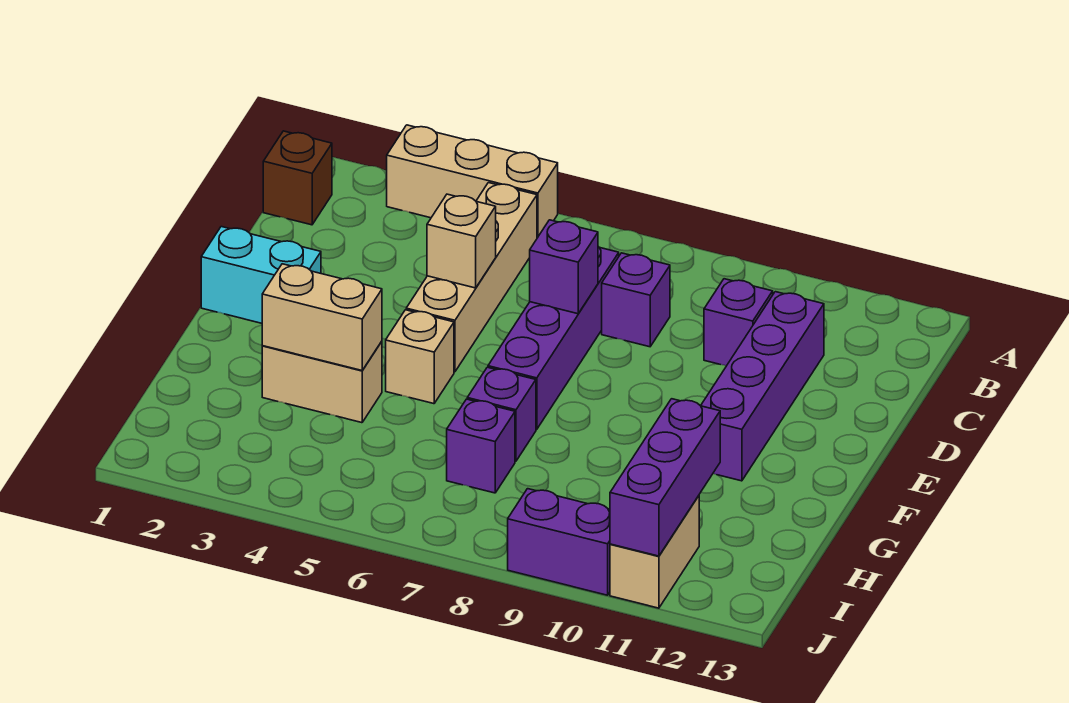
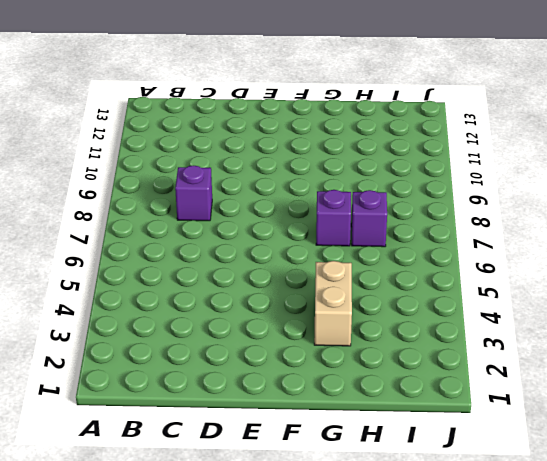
none -> tan 1x3 brick [387,125,558,238]
none -> brown 1x1 brick [263,131,332,225]
none -> tan 1x4 brick [406,183,537,372]

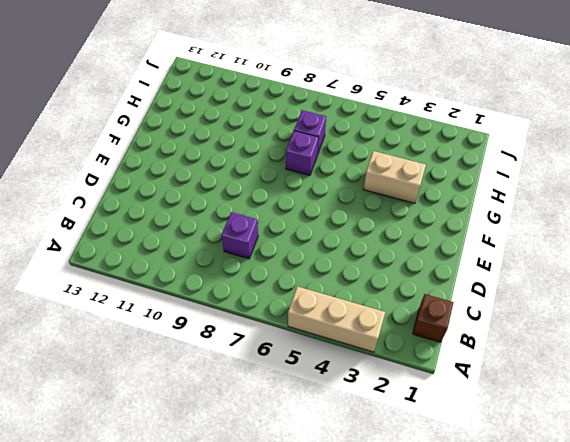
none -> tan 1x4 brick [406,183,537,372]
none -> purple 1x4 brick [488,247,619,429]
none -> purple 1x1 brick [704,279,773,366]

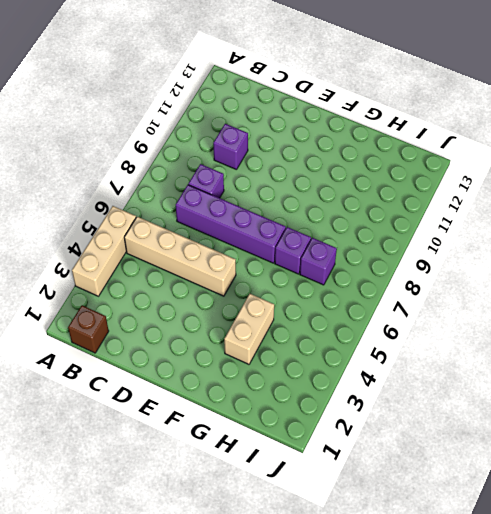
none -> purple 1x4 brick [701,292,824,481]
none -> cyan 1x2 brick [201,227,321,323]
none -> tan 1x1 brick [386,310,454,404]

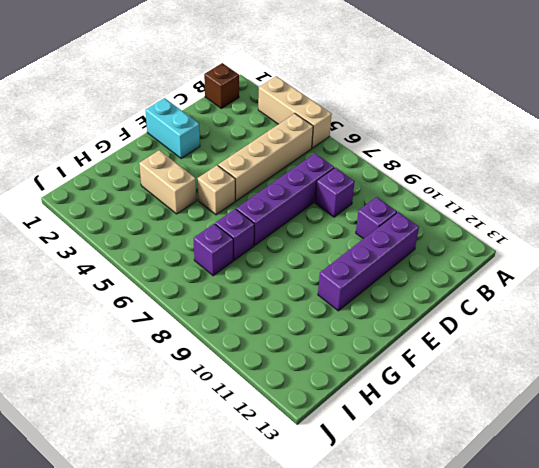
none -> tan 1x2 brick [610,496,699,608]
none -> purple 1x2 brick [508,489,610,595]
none -> tan 1x1 brick [427,194,496,288]

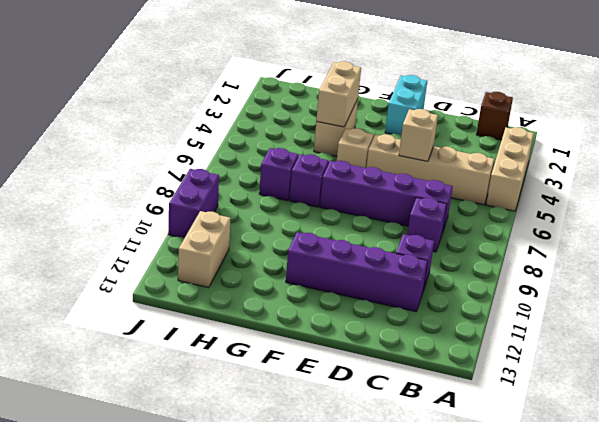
tan 1x2 brick [178,211,231,288] -> tan 1x2 brick turned to [610,496,699,608]
none -> purple 1x1 brick [530,220,598,314]
none -> purple 1x3 brick [610,399,720,556]

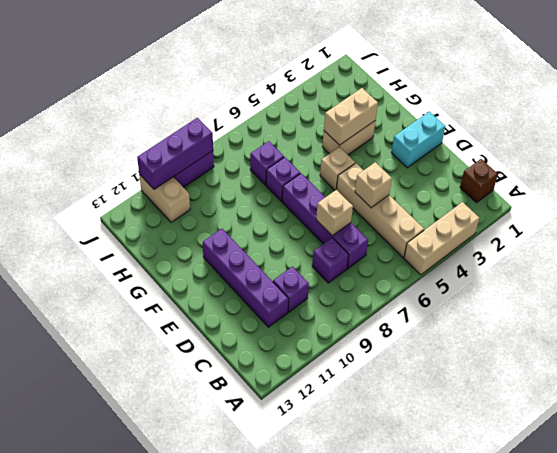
tan 1x1 brick [316,190,353,236] -> purple 1x1 brick [530,220,598,314]
purple 1x3 brick [137,118,213,189] -> purple 1x3 brick turned to [610,399,720,556]

